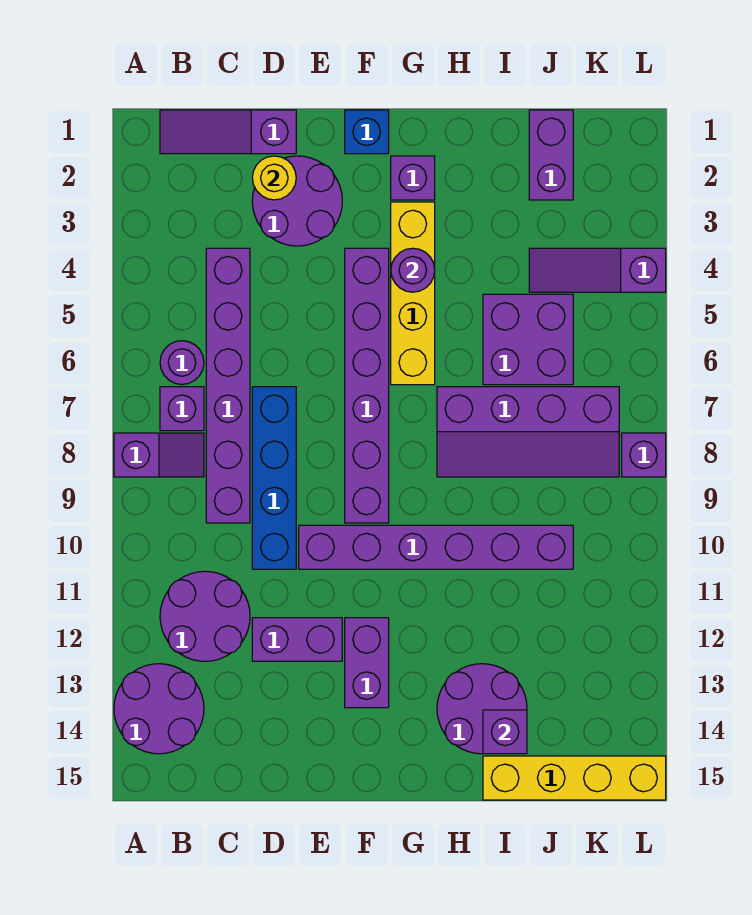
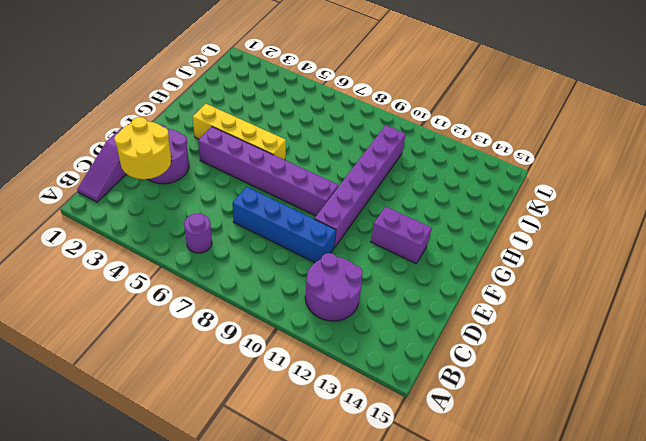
yellow 2x2 round brick [114,117,171,179] -> yellow 1x1 round brick [252,156,296,200]
none -> purple 1x2 slope [114,433,204,477]
none -> purple 2x2 round brick [114,664,204,754]
none -> purple 1x1 brick [160,387,204,431]

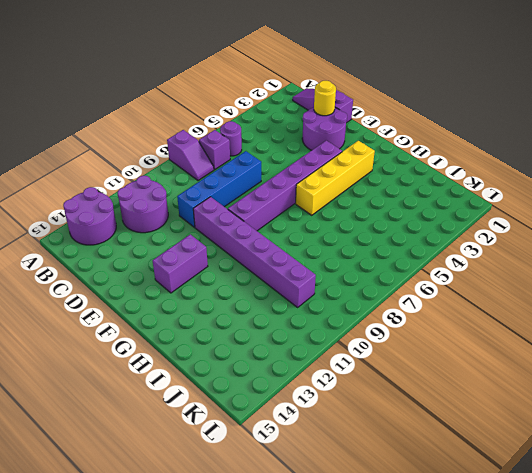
none -> purple 1x6 brick [206,248,250,523]
none -> purple 1x2 brick [252,618,342,661]
none -> blue 1x1 brick [345,110,389,154]

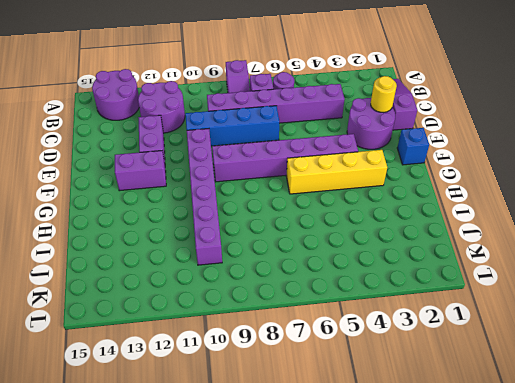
none -> purple 1x1 brick [391,156,435,200]
none -> purple 2x4 slope [437,387,619,477]
none -> purple 2x2 round brick [437,664,527,754]

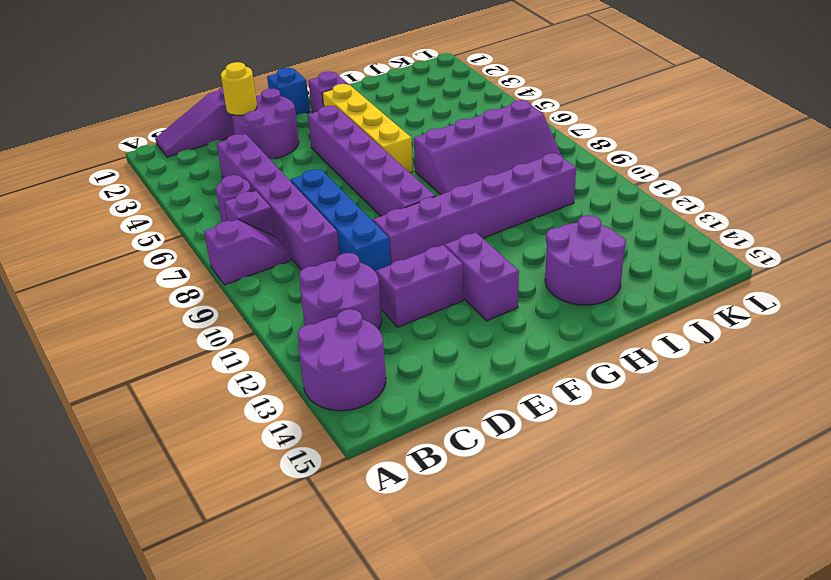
none -> purple 2x2 brick [483,294,573,385]
none -> yellow 1x4 brick [483,756,666,800]
none -> purple 1x2 brick [529,110,573,200]

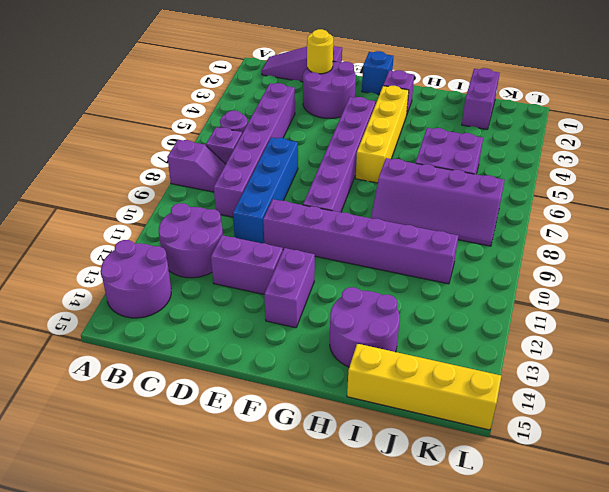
none -> purple 1x3 slope [529,248,666,292]
none -> purple 1x1 brick [622,433,666,477]
none -> purple 1x1 round brick [391,248,435,292]

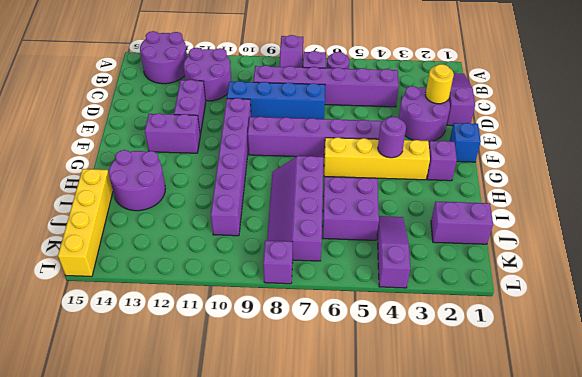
none -> purple 1x1 brick [483,710,527,754]

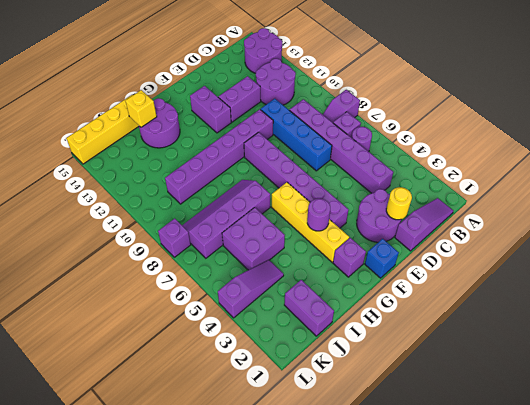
yellow 1x1 brick [125,90,157,127] -> purple 1x1 brick [483,710,527,754]

